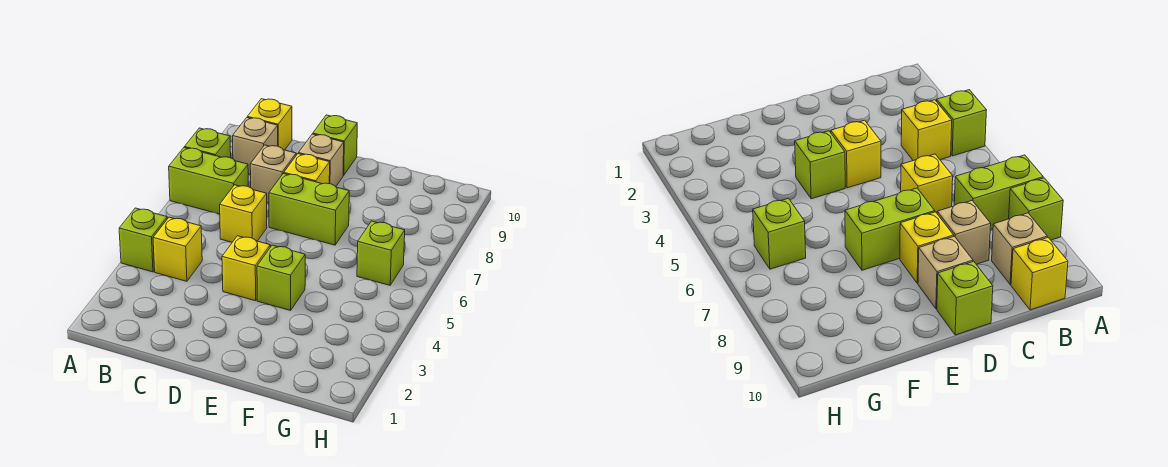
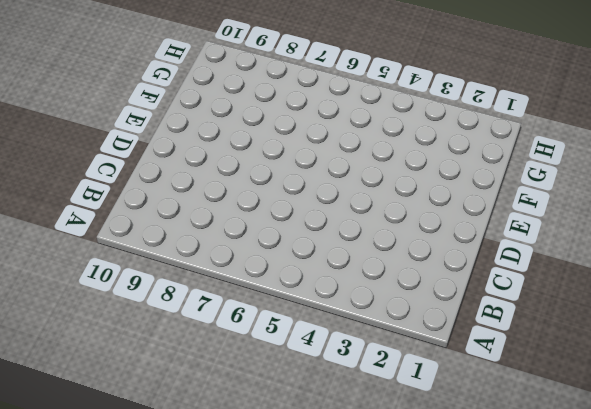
none -> lime 1x1 brick [119,208,167,272]
none -> lime 1x2 brick [169,148,248,214]
none -> lime 1x1 brick [185,128,231,158]

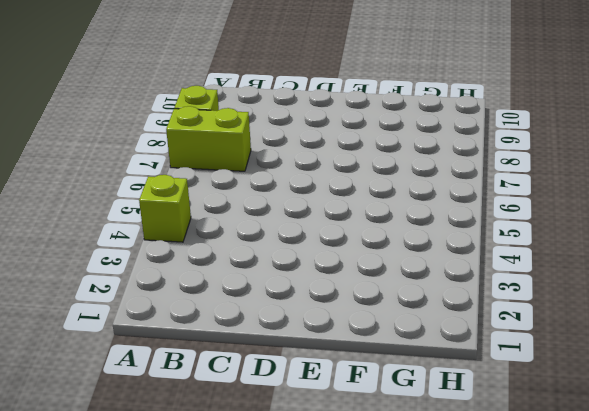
none -> yellow 1x1 brick [153,217,202,281]
none -> tan 1x1 brick [232,118,278,174]
none -> yellow 1x1 brick [247,99,292,150]

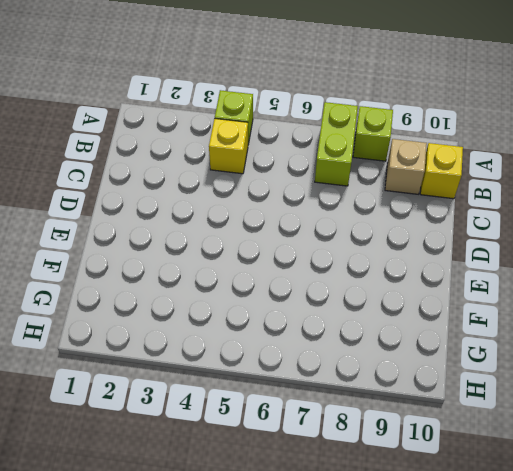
none -> yellow 1x1 brick [220,185,267,242]
none -> tan 1x1 brick [250,145,296,203]
none -> yellow 1x1 brick [222,236,270,301]

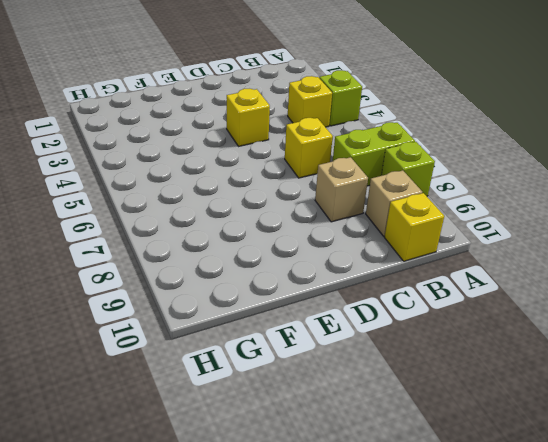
none -> lime 1x2 brick [269,173,349,245]
none -> yellow 1x1 brick [284,154,330,184]
none -> tan 1x1 brick [298,134,344,186]

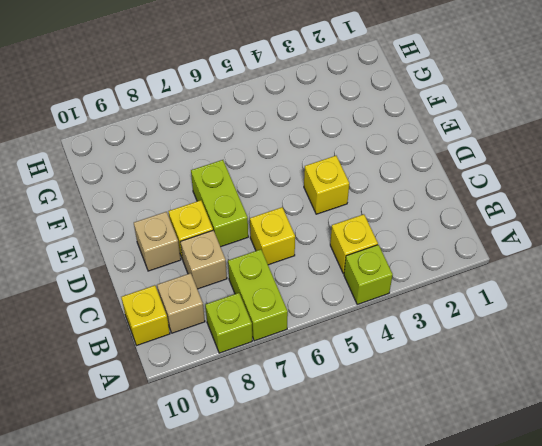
none -> lime 1x1 brick [313,115,357,175]
none -> lime 1x1 brick [257,245,305,310]
none -> lime 1x1 brick [357,221,405,285]

